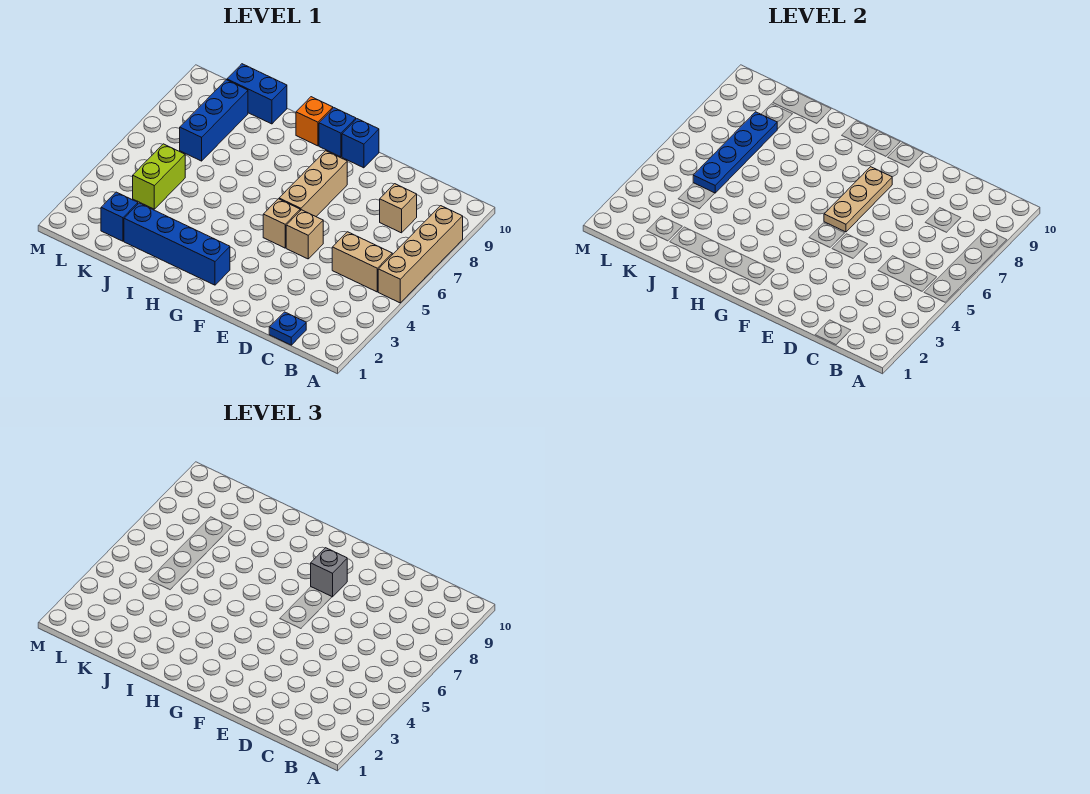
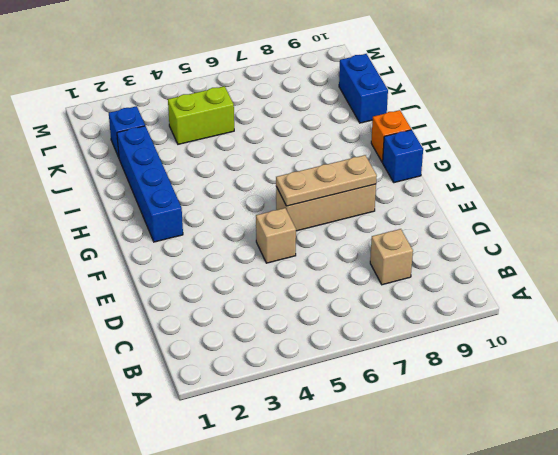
none -> tan 1x4 brick [378,206,463,303]
none -> tan 1x2 brick [332,232,392,292]
none -> blue 1x1 plate [269,312,306,345]

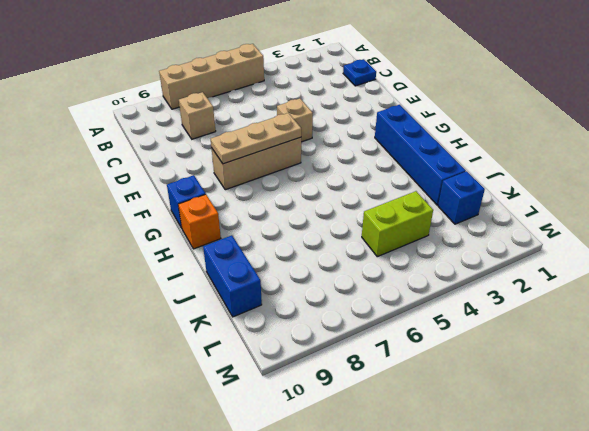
none -> tan 1x2 brick [332,232,392,292]
none -> tan 1x1 brick [263,199,300,248]
none -> blue 1x1 brick [342,119,379,168]

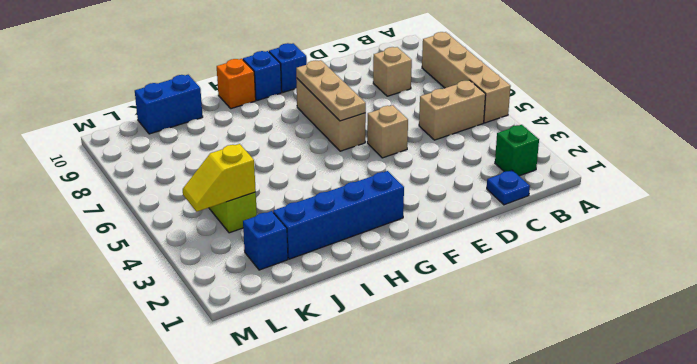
green 1x1 brick [495,125,539,176] -> none
yellow 1x2 slope [183,144,256,212] -> none
none -> tan 1x1 brick [263,199,300,248]
none -> blue 1x3 brick [180,80,248,161]
none -> blue 1x4 plate [693,112,777,193]

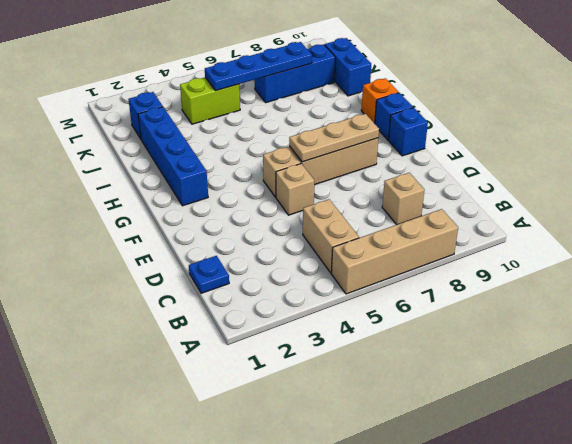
none -> grey 1x1 brick [311,548,347,597]

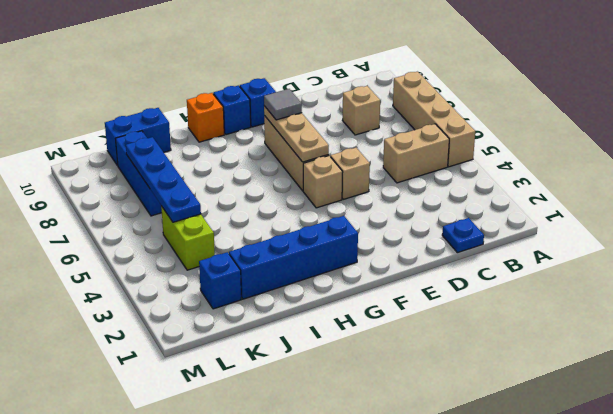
grey 1x1 tile [264,89,302,120] -> grey 1x1 brick [311,548,347,597]

